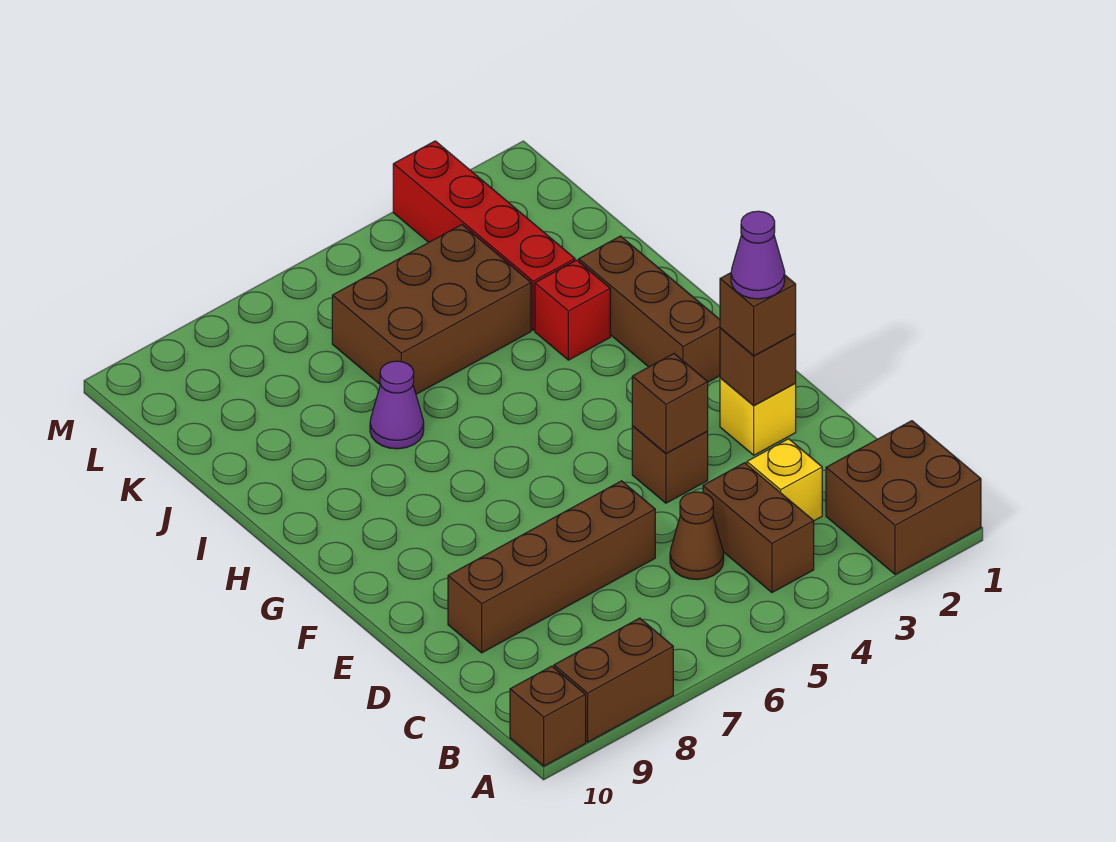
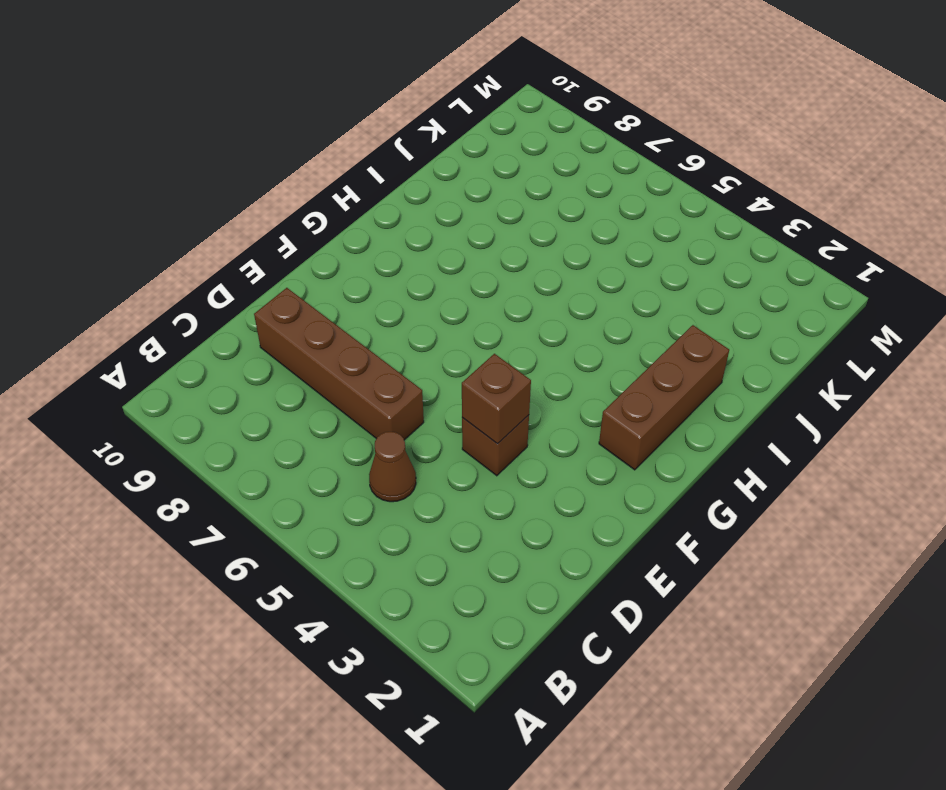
none -> brown 2x2 brick [826,421,981,574]
none -> brown 1x2 brick [554,618,673,742]
none -> brown 1x1 brick [510,666,586,766]

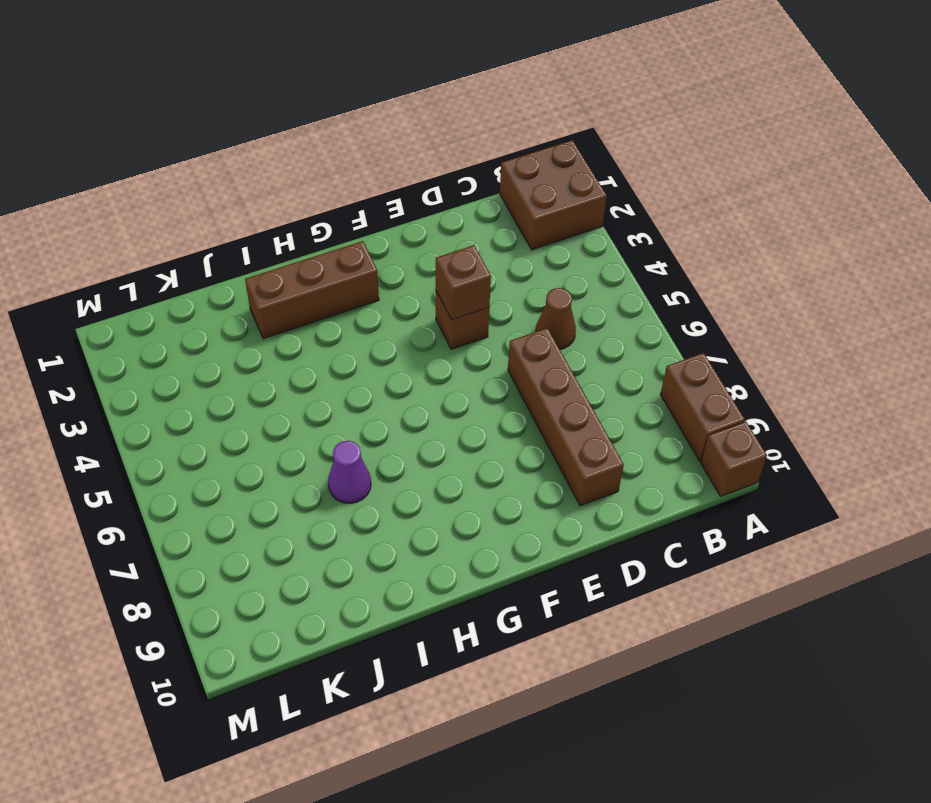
none -> brown 1x2 brick [703,463,814,593]
none -> yellow 1x1 brick [747,439,822,521]
none -> yellow 1x1 brick [720,378,796,455]

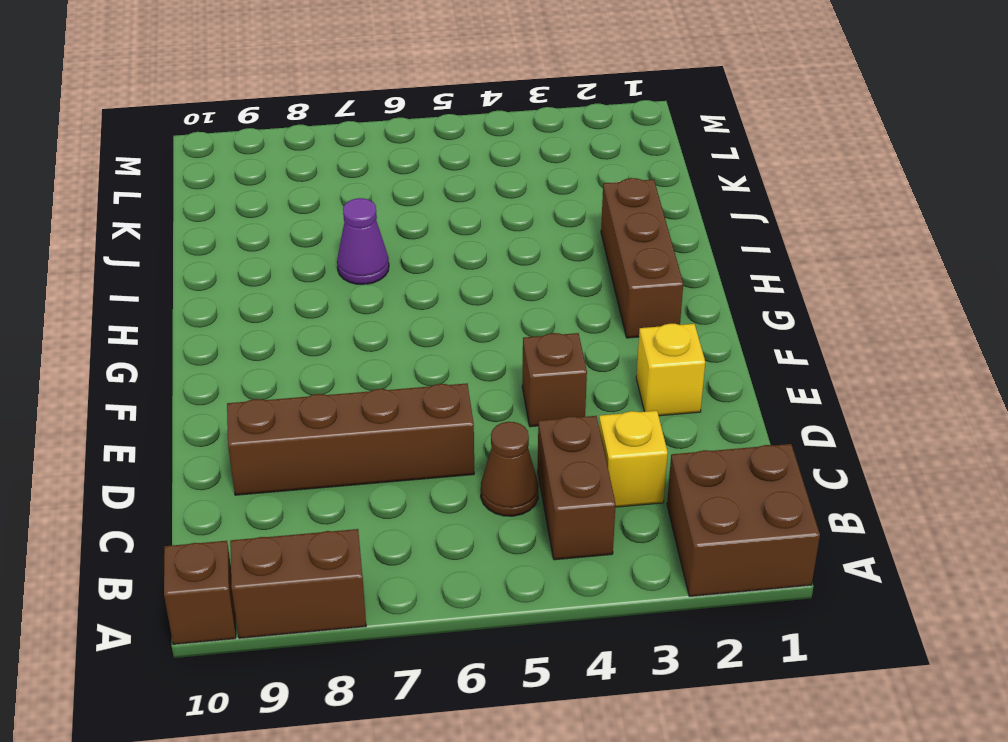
none -> red 1x1 brick [535,260,610,360]
none -> red 1x4 brick [393,141,575,330]
none -> brown 2x3 brick [332,225,531,394]

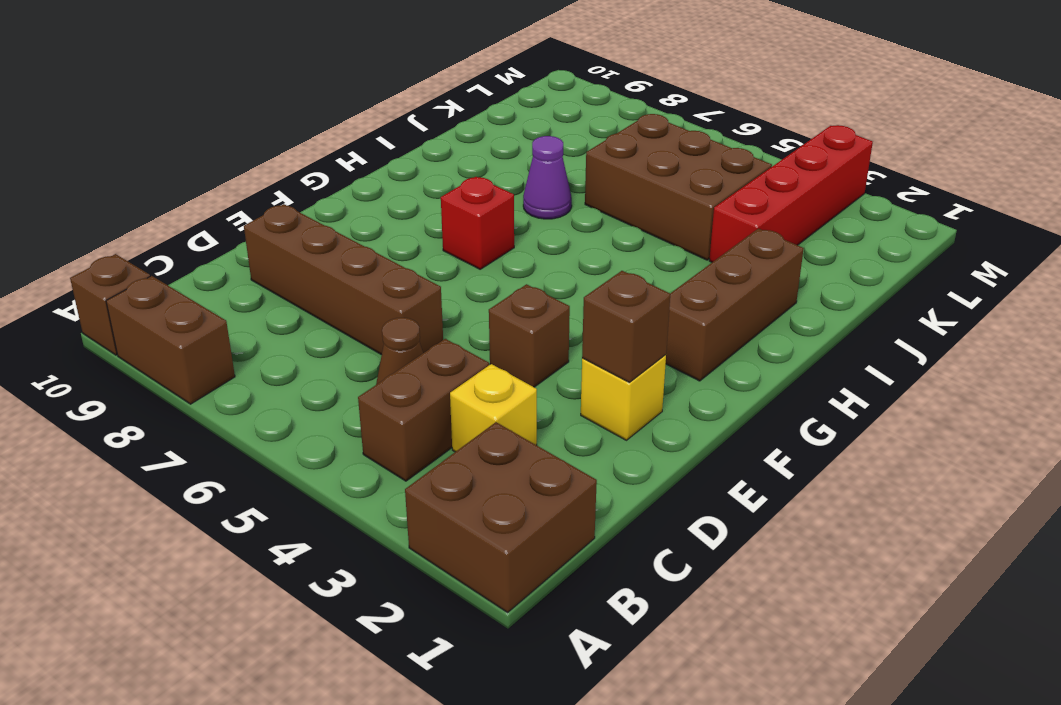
red 1x1 brick [441,177,514,269] -> red 1x1 brick moved to [535,260,610,360]
none -> brown 1x1 brick [632,354,708,453]
none -> brown 1x1 brick [720,273,796,356]
none -> purple 1x1 cone [731,211,785,299]

